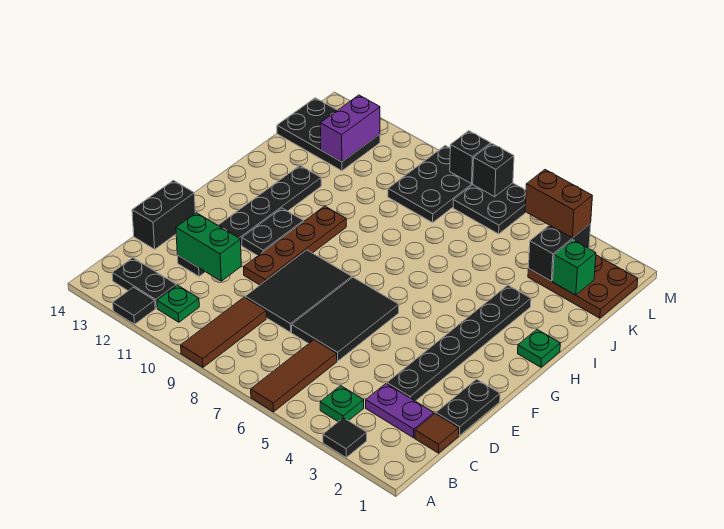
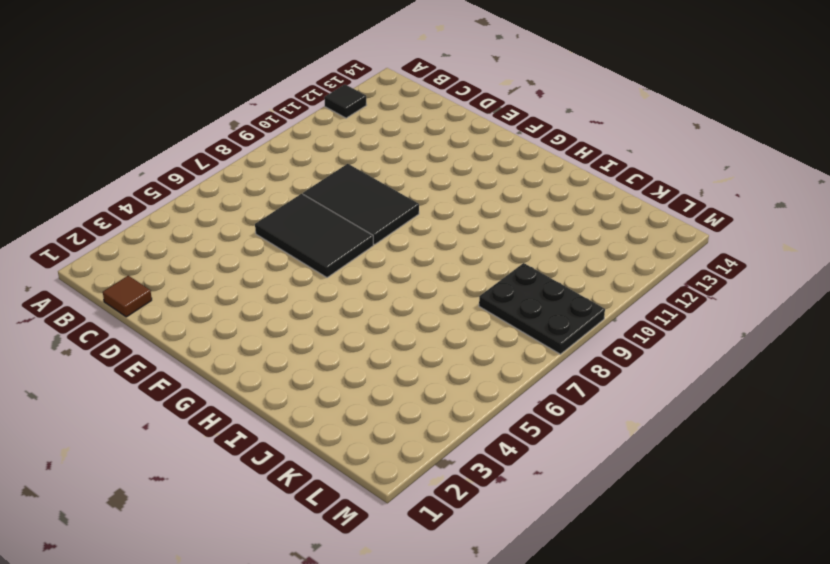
none -> black 1x1 tile [323,418,367,457]
none -> brown 1x3 tile [251,340,337,412]
none -> brown 1x3 tile [181,297,266,367]

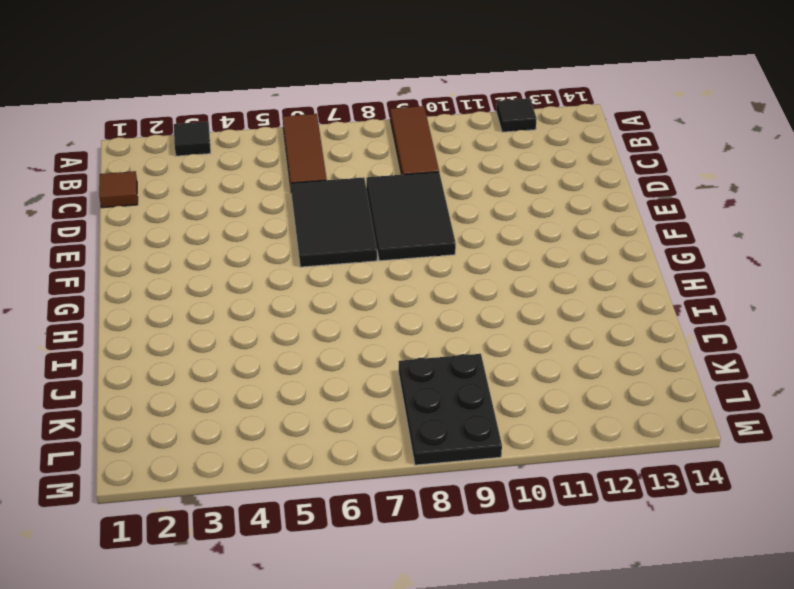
none -> green 1x1 plate [320,386,364,422]
none -> green 1x1 plate [157,285,199,322]
none -> black 1x2 plate [112,258,176,308]

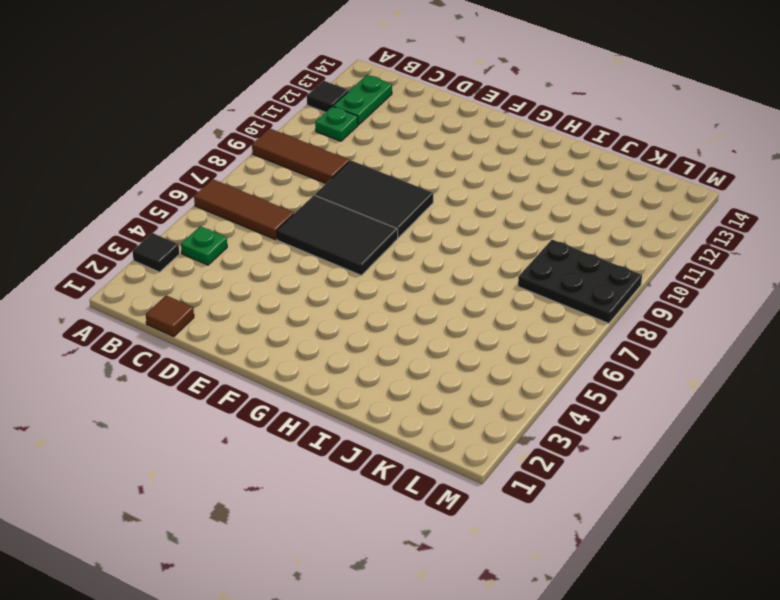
green 1x2 plate [333,75,392,125] -> black 1x2 plate [112,258,176,308]
none -> purple 1x2 plate [366,384,434,438]
none -> black 1x2 plate [436,379,500,436]
none -> black 1x6 plate [387,285,531,401]

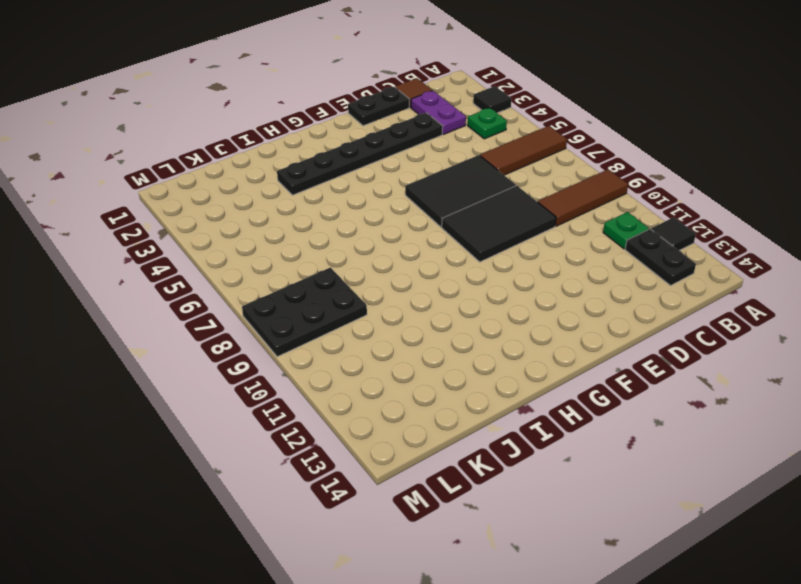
none -> black 1x6 plate [177,166,321,276]
none -> black 1x2 brick [132,180,195,249]
none -> brown 1x4 plate [244,206,346,285]

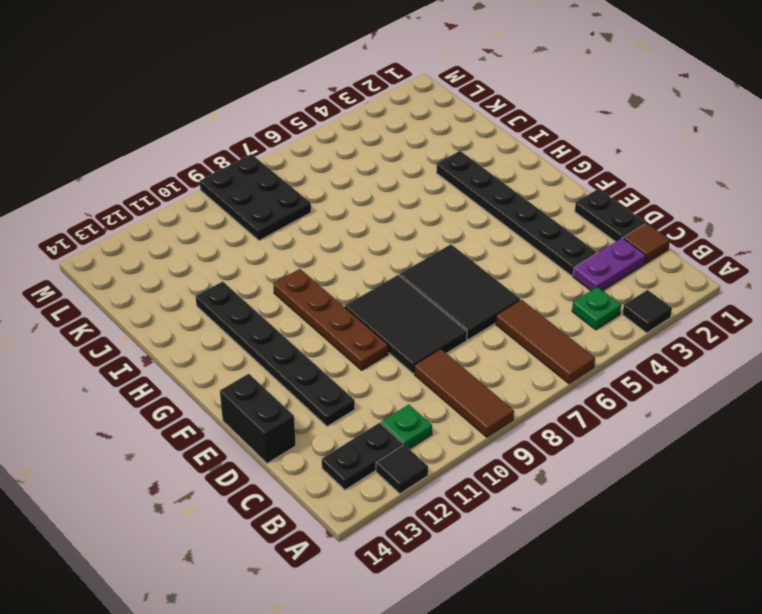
none -> black 1x2 plate [242,208,303,256]
none -> green 1x1 plate [518,330,560,367]
none -> brown 2x3 plate [528,255,638,318]

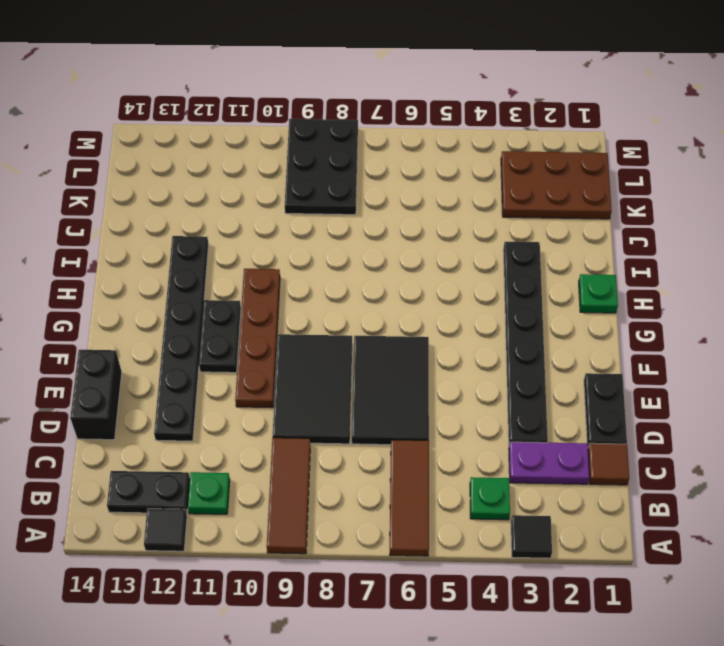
none -> black 2x3 plate [277,98,380,171]
none -> black 2x2 plate [453,183,526,234]
none -> green 1x2 brick [176,213,241,281]

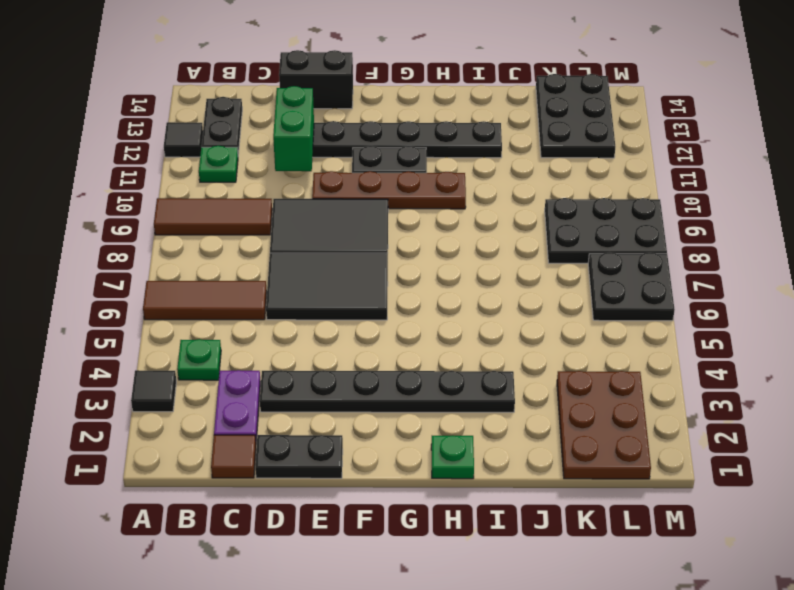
none -> green 1x1 brick [553,240,596,295]
none -> black 1x2 brick [528,224,591,281]
none -> purple 1x2 brick [320,95,380,162]

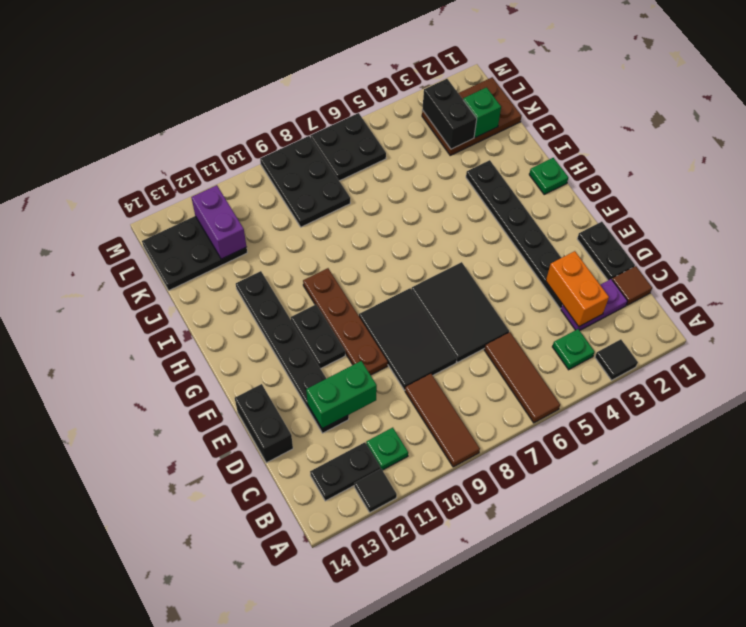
orange 1x2 brick [546,251,609,326] -> none
none -> black 1x1 brick [473,144,514,197]
none -> black 1x1 brick [450,131,491,184]
none -> brown 1x2 brick [525,170,592,238]

